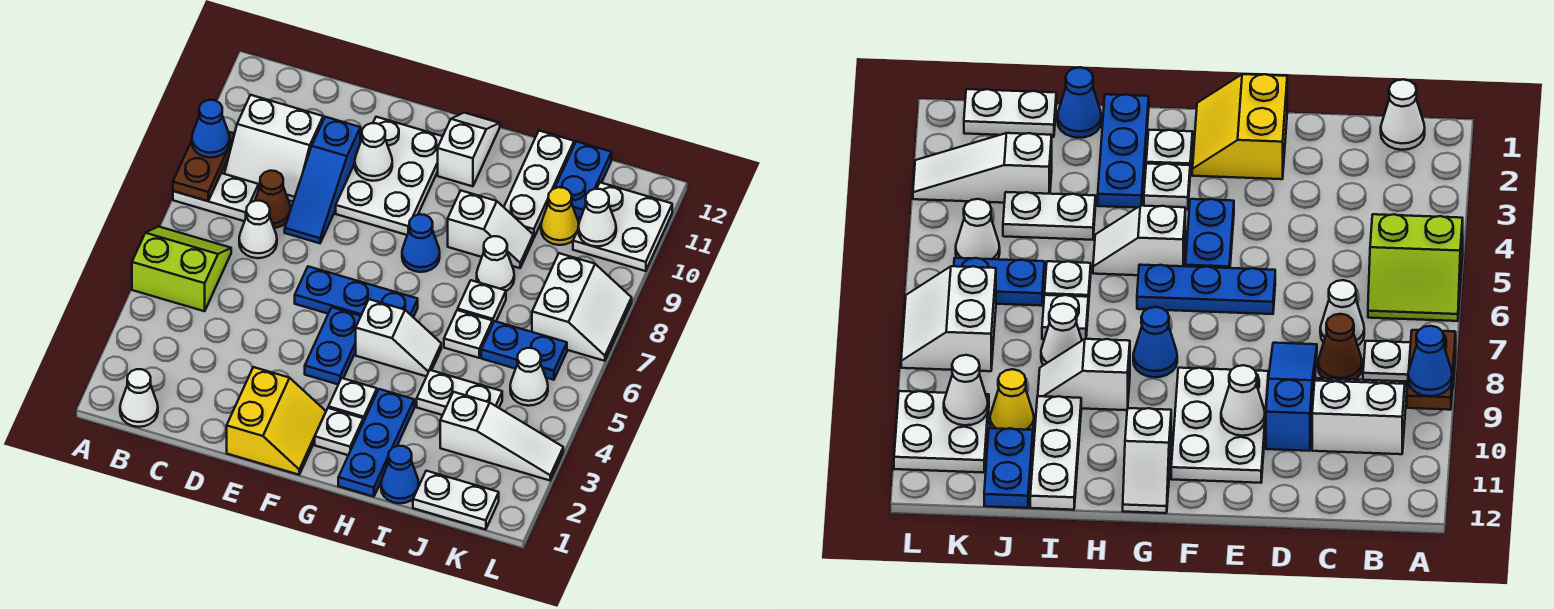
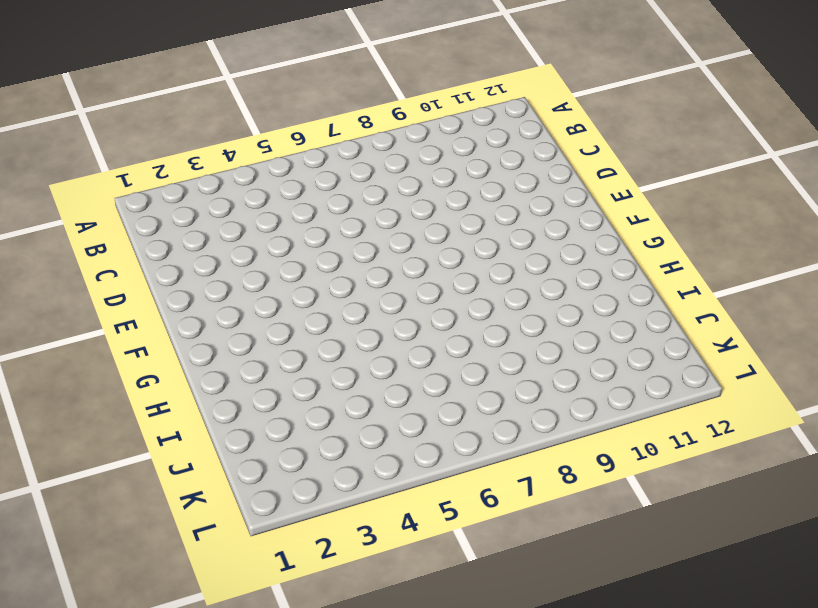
none -> lime 2x2 slope [132,227,231,311]
none -> white 1x2 plate [173,173,259,221]
none -> white 1x1 cone [120,369,158,427]
none -> white 2x2 slope [224,95,323,201]

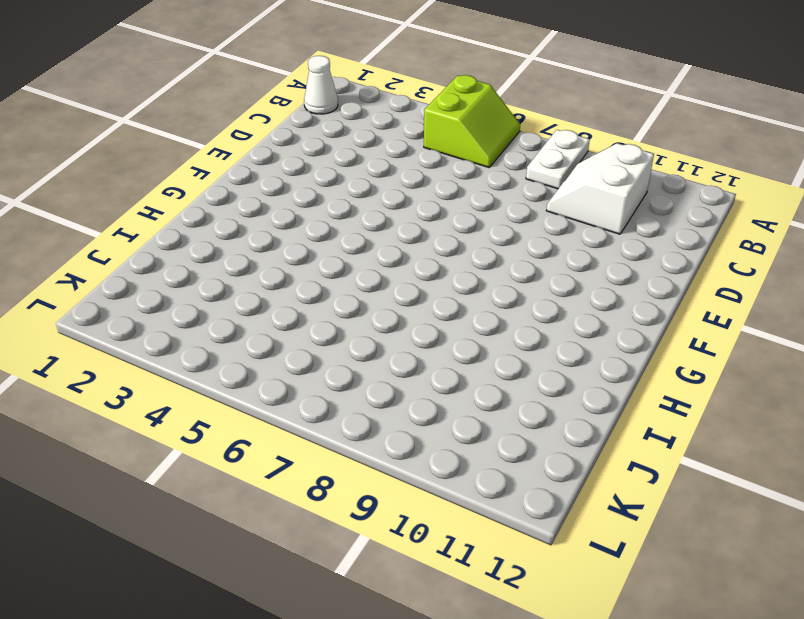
none -> white 1x1 cone [239,201,277,258]
none -> brown 1x1 cone [255,171,291,228]
none -> blue 1x3 slope [285,117,360,243]
none -> yellow 2x2 slope [227,367,326,475]

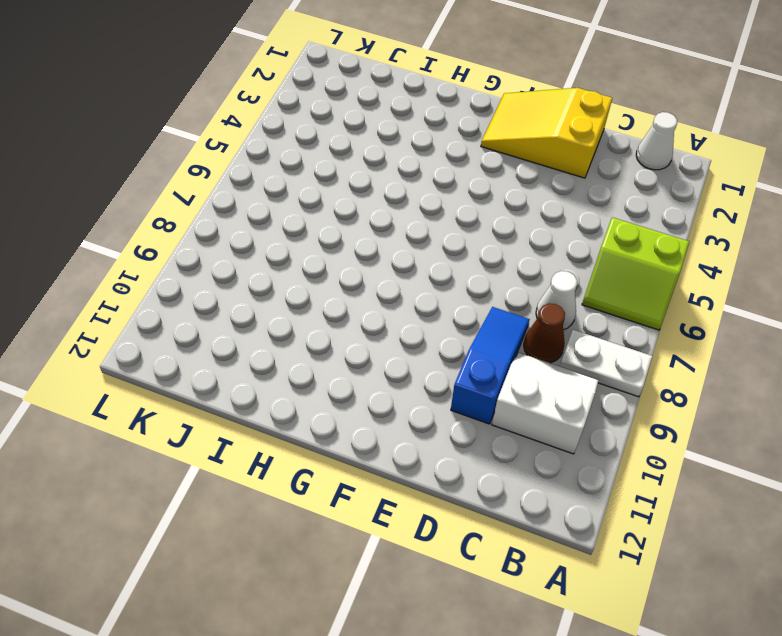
yellow 2x3 slope [481,88,612,178] -> yellow 2x2 slope [227,367,326,475]
none -> blue 1x3 plate [295,266,418,317]
none -> white 2x3 plate [336,117,443,235]
none -> blue 1x2 plate [305,307,361,384]
none -> white 1x1 plate [315,408,363,455]

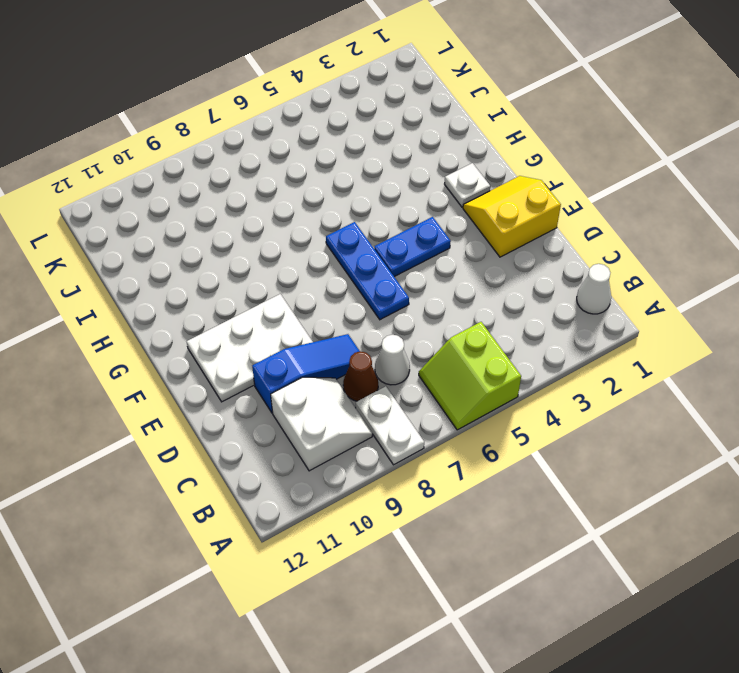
none -> white 1x1 plate [328,378,377,422]
none -> white 1x2 slope [356,299,441,376]
none -> blue 1x1 cone [402,214,440,272]
none -> white 1x2 slope [438,113,500,186]

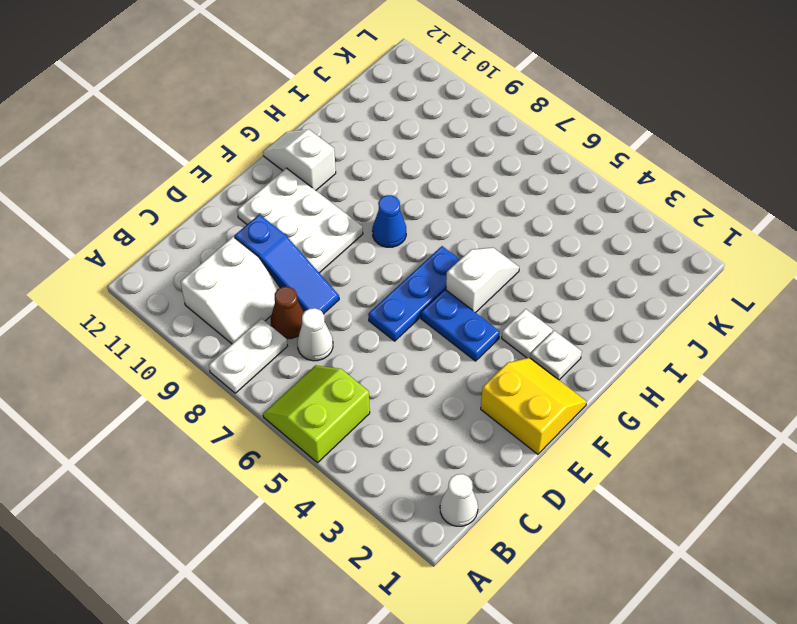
none -> blue 1x3 plate [338,389,414,497]
none -> white 1x2 slope [448,191,533,268]
none -> blue 1x1 cone [381,446,419,503]
none -> white 1x2 plate [417,370,502,415]

